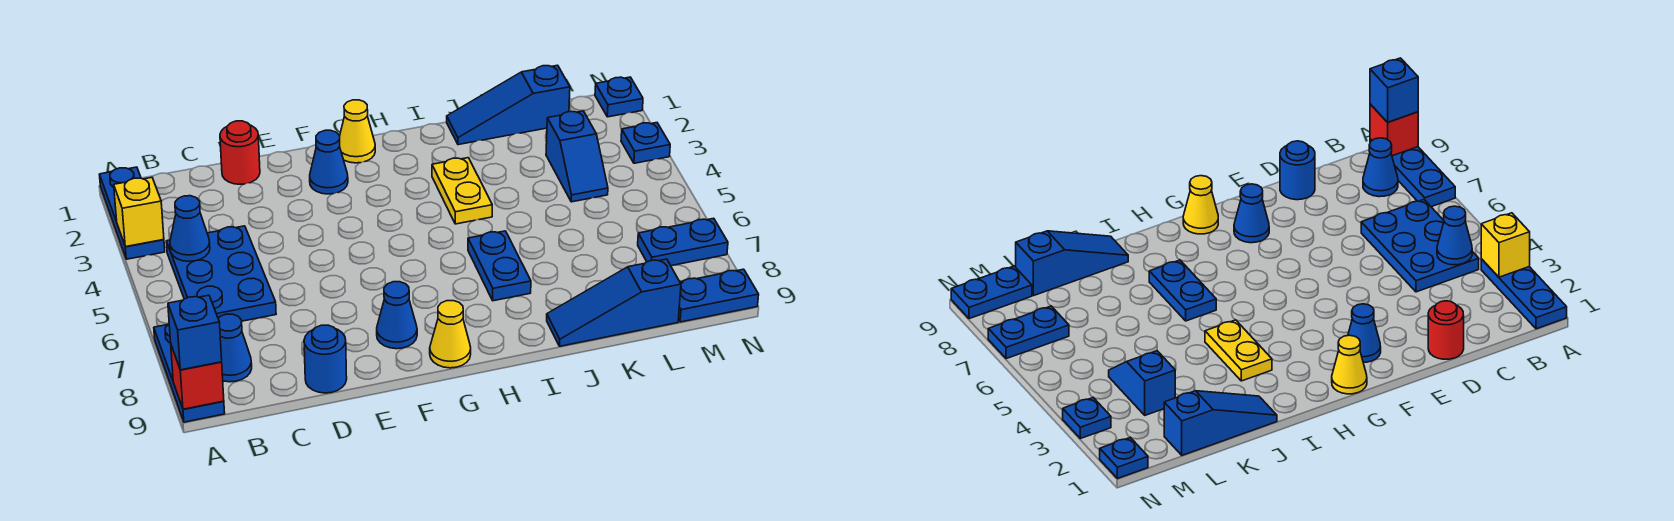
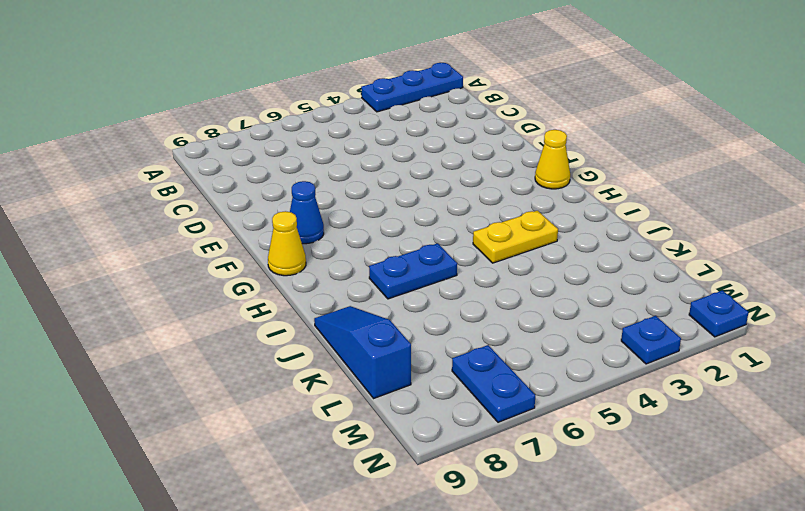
none -> blue 1x3 plate [154,324,225,422]
none -> blue 2x3 plate [166,226,276,321]
none -> blue 1x1 cone [218,314,252,382]

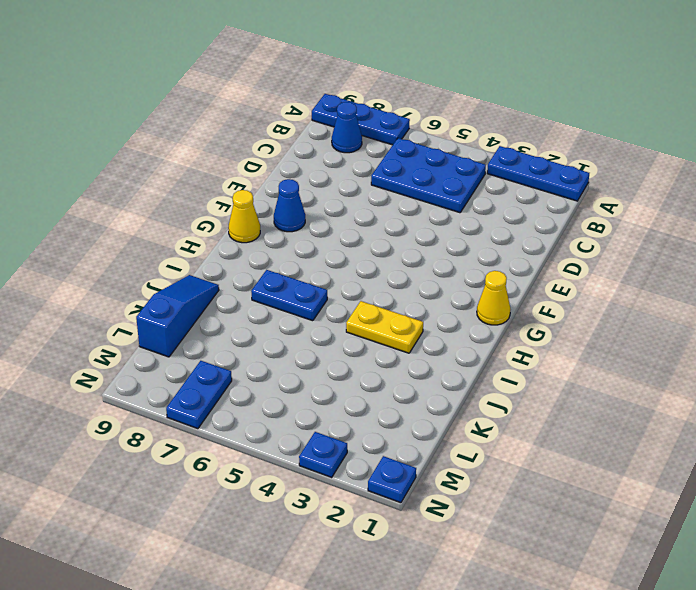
none -> red 1x1 round brick [220,121,260,184]
none -> blue 1x1 round brick [304,325,347,393]
none -> blue 1x1 cone [310,130,348,194]

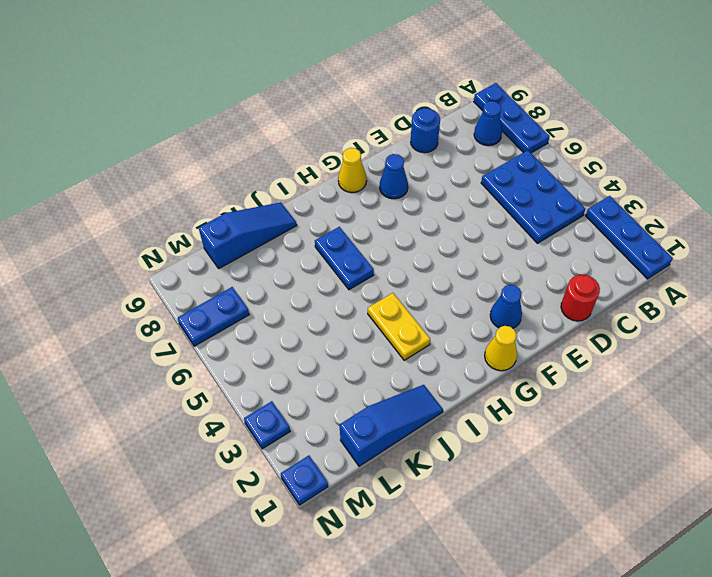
none -> blue 1x2 slope [546,111,608,202]
none -> blue 1x2 plate [679,269,759,322]
none -> yellow 1x1 brick [114,177,164,247]

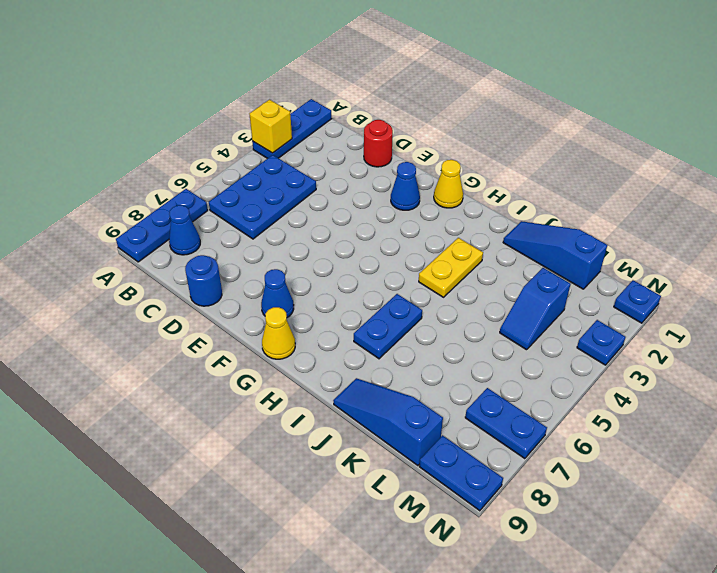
none -> red 1x1 brick [171,346,224,409]
none -> blue 1x1 cone [170,196,210,261]
none -> blue 1x1 brick [168,295,222,370]

